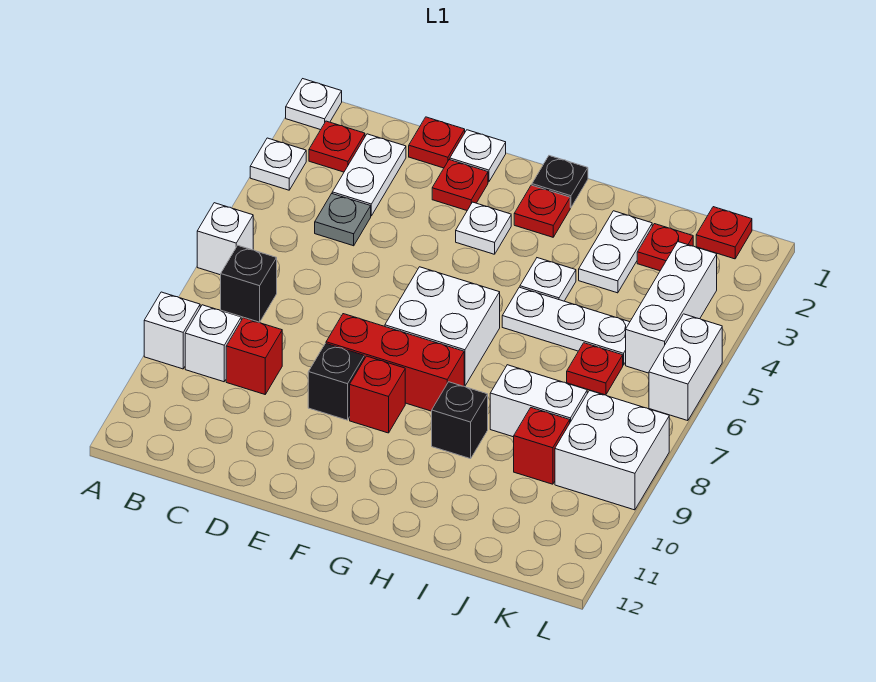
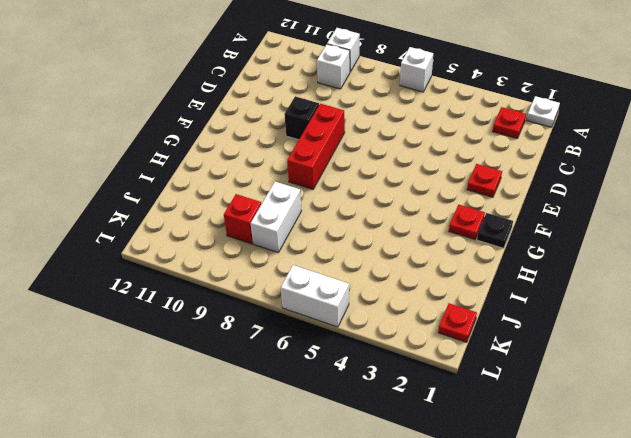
none -> white 1x1 plate [250,138,306,190]
none -> black 1x1 brick [221,245,277,322]
none -> white 1x2 plate [332,134,406,216]
none -> grey 1x1 plate [315,194,371,246]

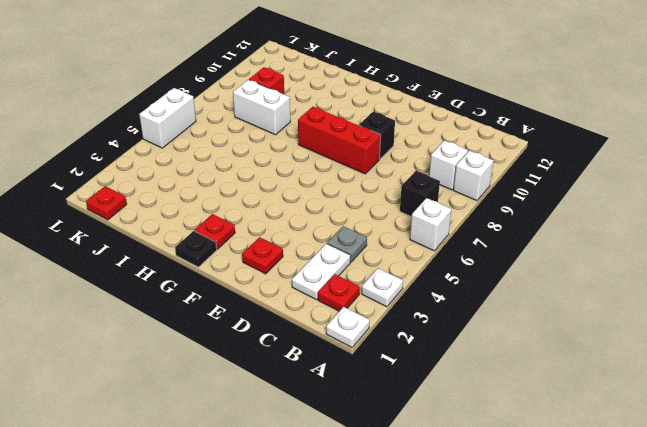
none -> red 1x1 brick [226,318,282,394]
none -> red 1x1 plate [409,117,465,168]
none -> white 1x1 plate [450,130,506,182]
none -> white 1x1 plate [456,202,511,254]

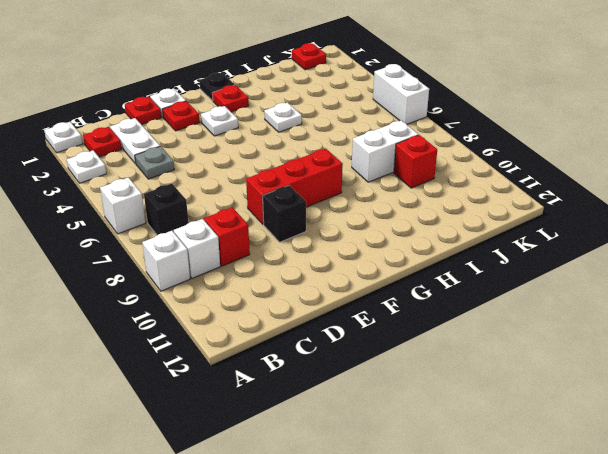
none -> white 2x2 brick [385,267,500,386]
none -> red 1x1 brick [350,356,405,433]
none -> white 1x3 plate [502,287,630,365]
none -> black 1x1 brick [432,382,488,459]

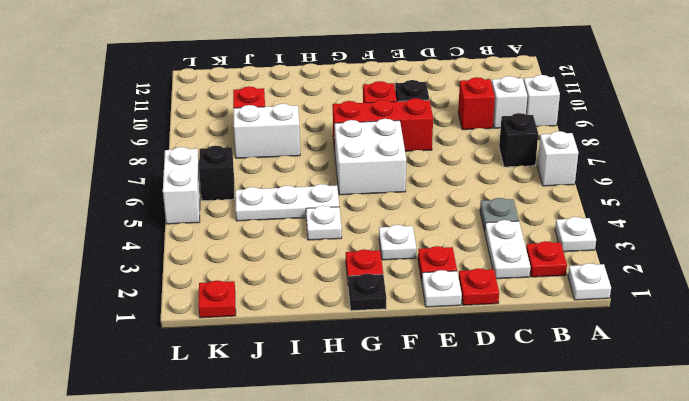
black 1x1 brick [199,146,234,201] -> black 1x1 brick moved to [432,382,488,459]
none -> white 1x2 plate [579,211,652,293]
none -> red 1x1 plate [637,224,693,271]
none -> red 1x1 plate [567,343,623,395]
none -> white 1x3 brick [626,242,717,373]

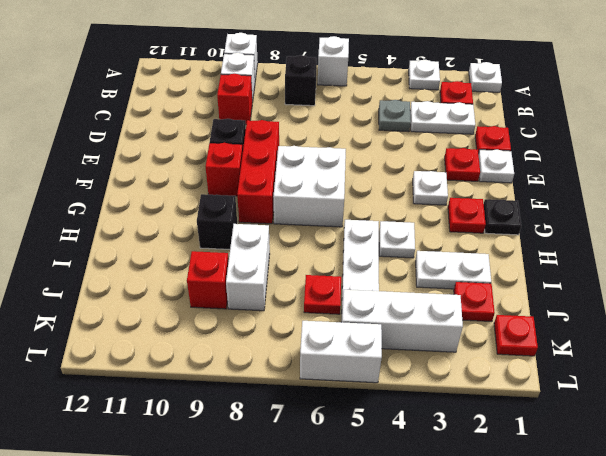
none -> white 2x2 brick [555,391,669,510]

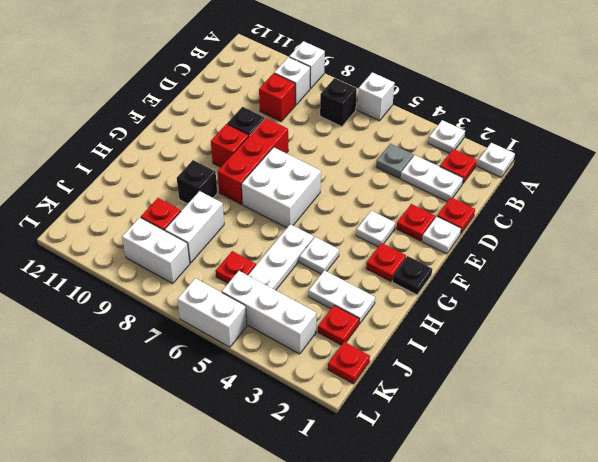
white 1x2 brick [122,218,190,283] -> white 2x2 brick [555,391,669,510]

